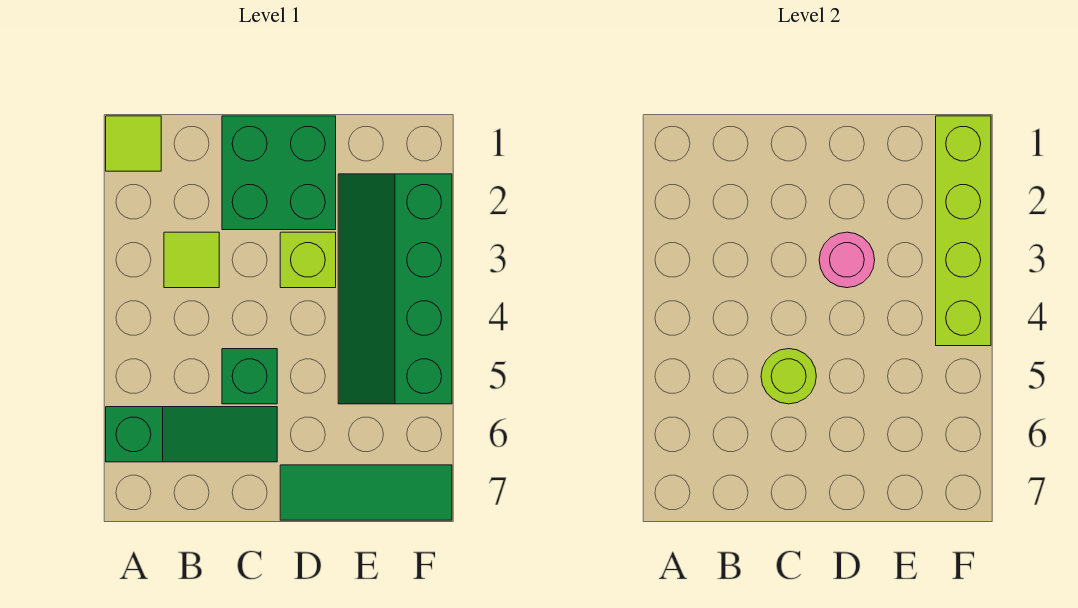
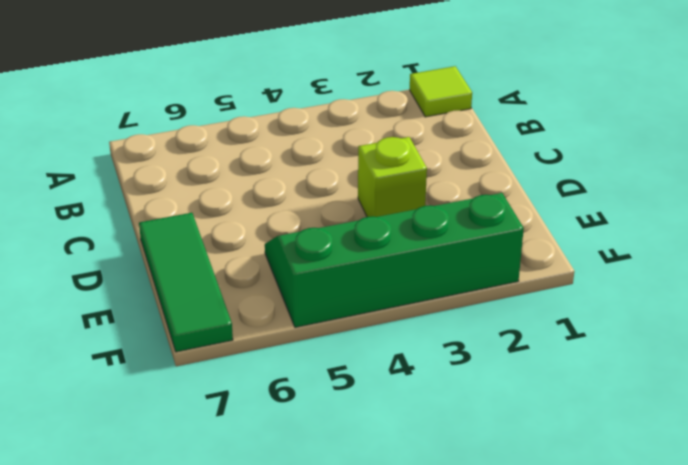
none -> green 1x3 slope [106,407,277,462]
none -> lime 1x1 tile [164,232,219,288]

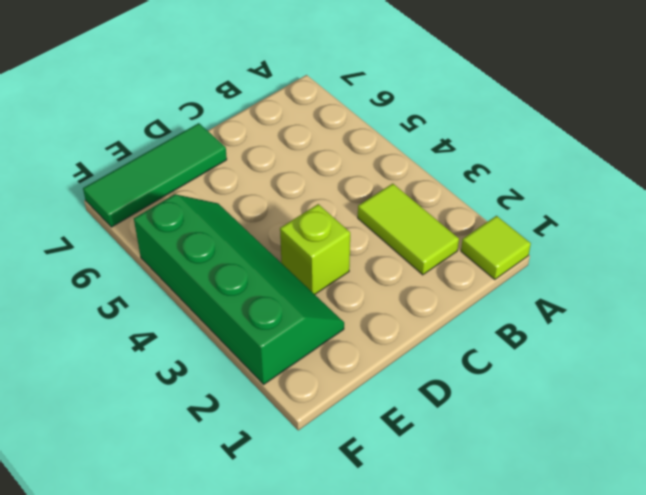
lime 1x2 tile [358,184,459,275] -> lime 1x1 tile [164,232,219,288]
none -> green 1x3 slope [106,407,277,462]
none -> green 2x2 brick [222,116,336,230]

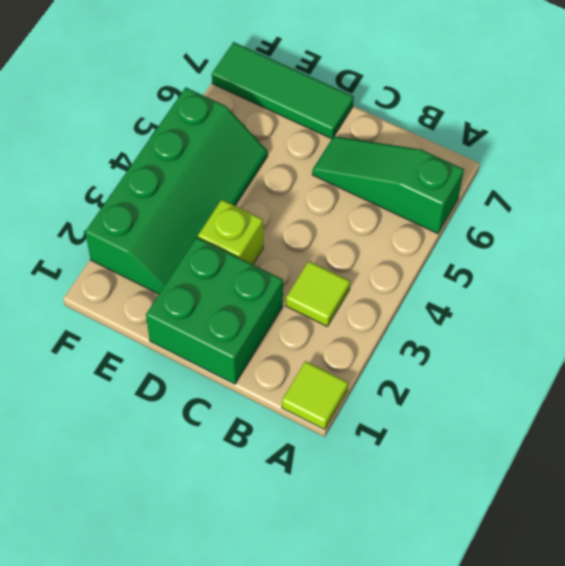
none -> green 1x1 brick [222,349,277,404]
none -> lime 1x1 round brick [761,349,816,404]

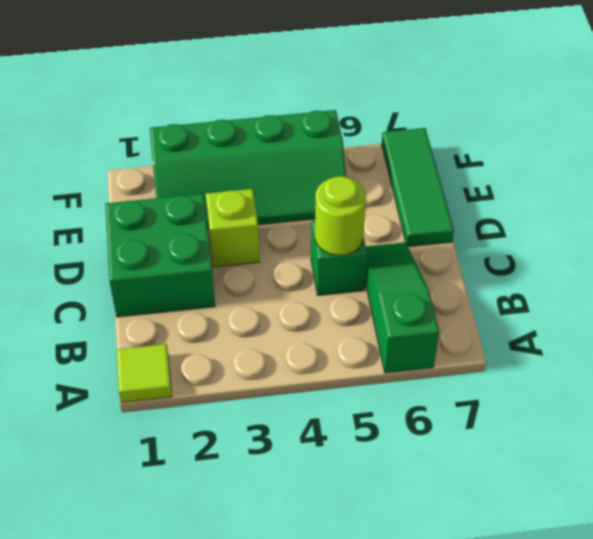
none -> lime 1x1 tile [164,232,219,288]
none -> pink 1x1 round brick [819,232,875,288]

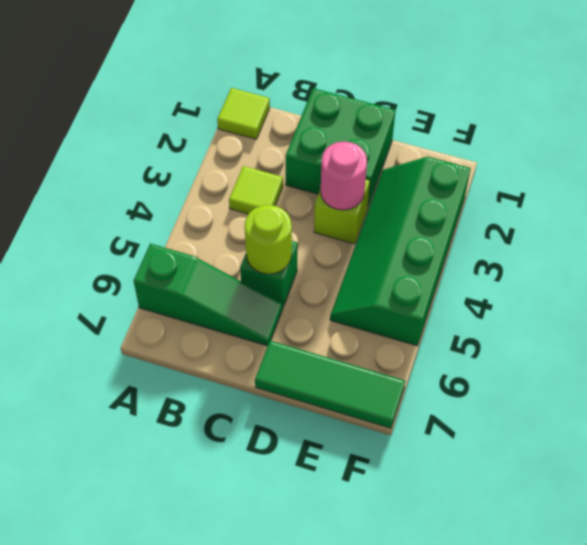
none -> lime 1x4 brick [936,116,991,346]

